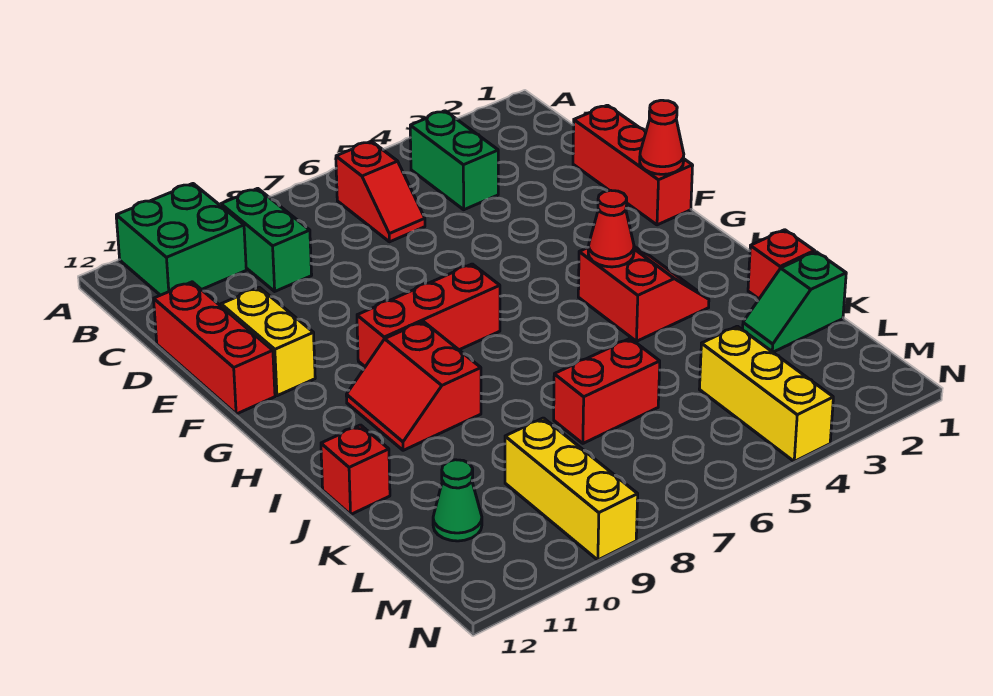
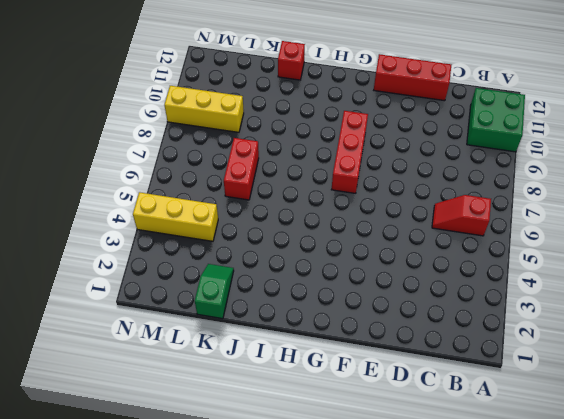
none -> green 1x2 brick [410,111,498,210]
none -> green 1x2 brick [221,188,312,291]
none -> red 1x3 brick [573,105,693,225]

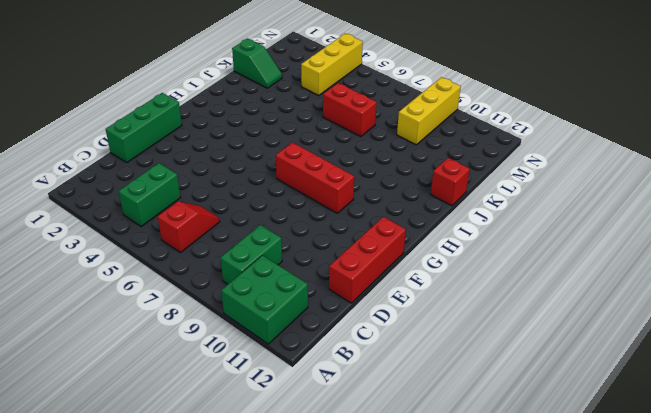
green 1x3 brick [106,93,182,162] -> red 1x3 brick [573,105,693,225]
none -> yellow 1x2 brick [221,287,315,396]
none -> red 2x2 slope [578,247,709,341]
none -> red 2x2 slope [346,321,481,450]

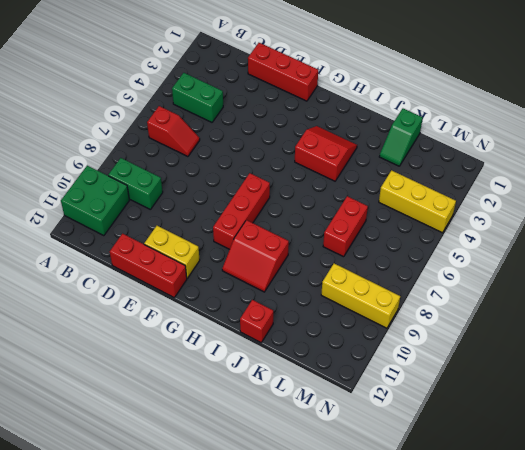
none -> red 1x1 brick [748,230,814,299]
none -> green 1x1 cone [433,460,482,541]
none -> red 1x1 cone [640,100,684,174]

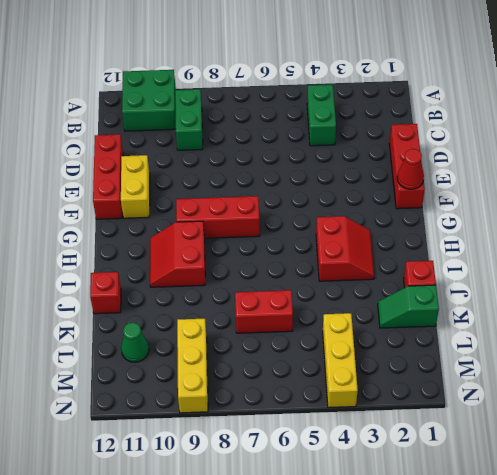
none -> red 1x2 slope [336,141,425,242]
none -> red 1x1 cone [588,190,634,267]

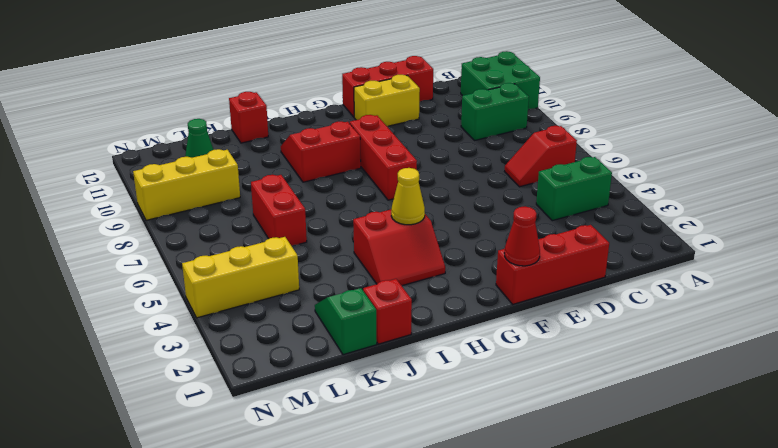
yellow 1x1 cone [391,168,425,225] -> red 1x1 cone [588,190,634,267]

